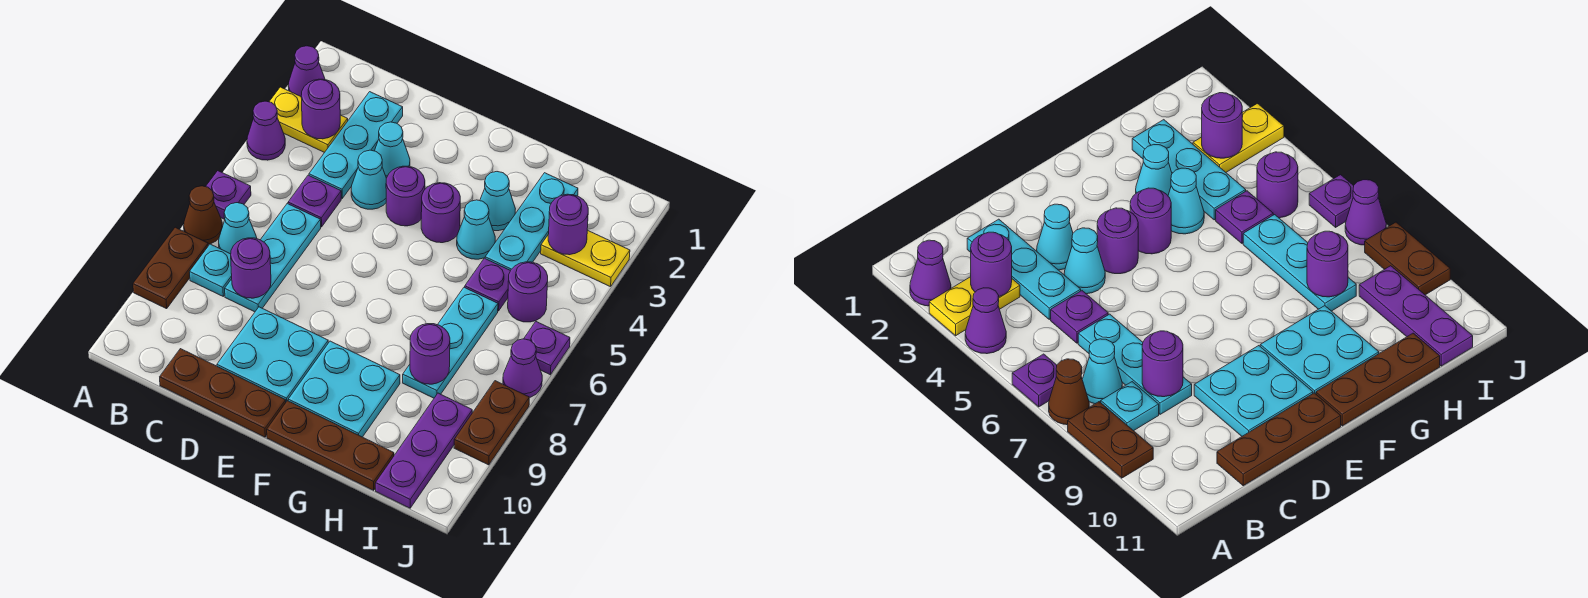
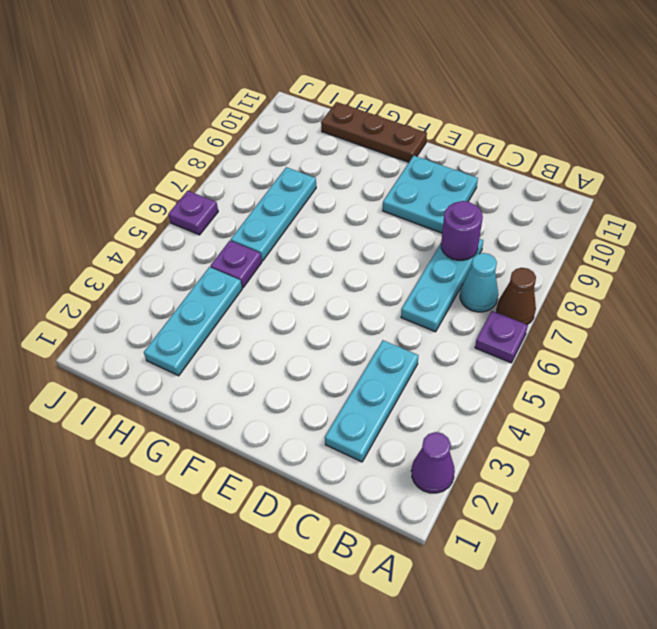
none -> yellow 1x2 plate [269,87,348,153]
none -> purple 1x1 cone [247,101,285,160]
none -> brown 1x2 plate [133,227,208,309]
none -> cyan 1x1 plate [190,244,232,296]

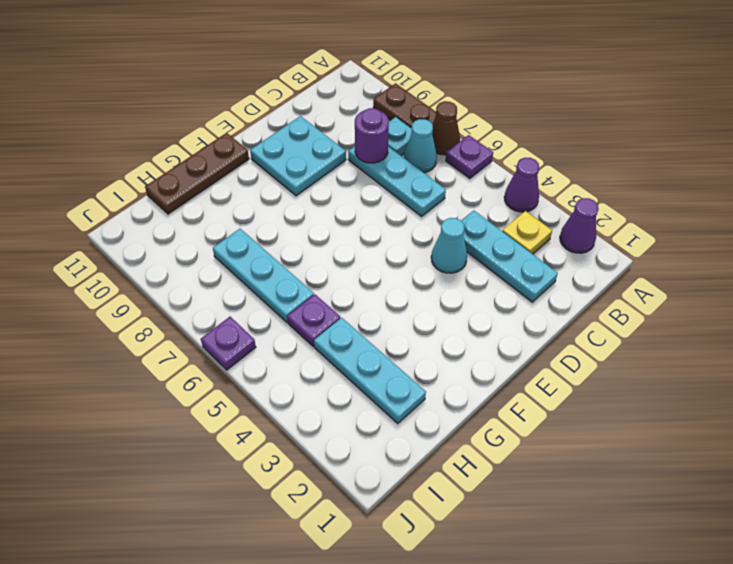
yellow 1x1 plate [502,211,552,254] -> yellow 1x2 plate [269,87,348,153]
none -> purple 1x1 plate [288,175,341,227]
none -> brown 1x3 plate [160,349,286,437]
none -> cyan 1x1 cone [375,122,410,178]
none -> purple 1x1 round brick [386,166,425,226]

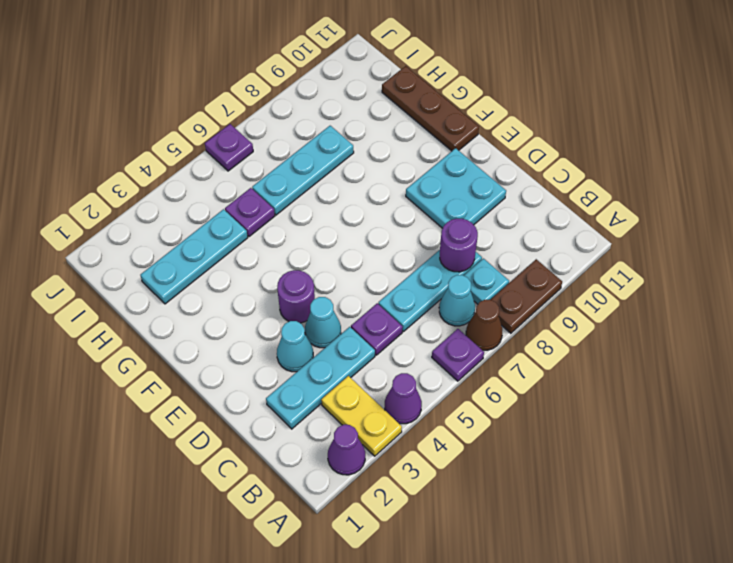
none -> brown 1x3 plate [160,349,286,437]
none -> purple 1x1 round brick [421,183,460,243]
none -> cyan 2x2 plate [288,341,400,437]
none -> cyan 1x1 cone [480,172,515,231]

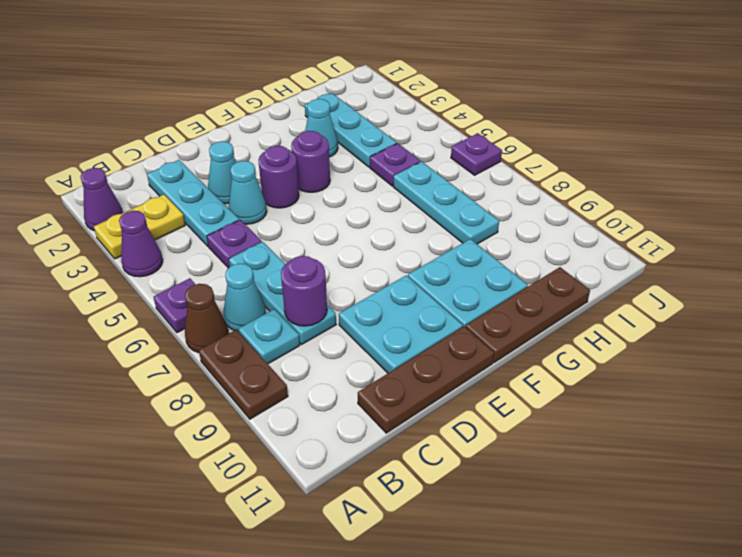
none -> cyan 1x1 cone [457,200,495,259]
none -> yellow 1x2 plate [541,230,630,287]
none -> purple 1x1 round brick [508,262,548,322]
none -> purple 1x3 plate [375,393,472,508]

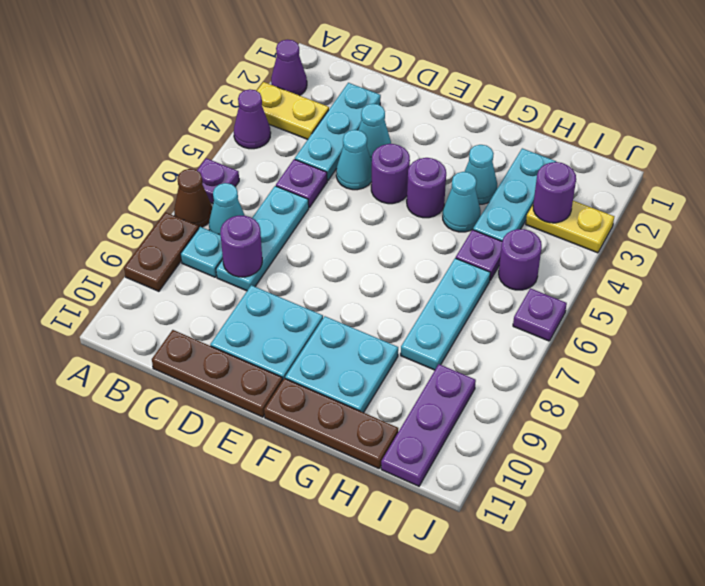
none -> purple 1x1 cone [503,339,542,398]
none -> brown 1x2 plate [454,381,529,465]
none -> purple 1x1 round brick [301,79,340,139]
none -> purple 1x1 round brick [410,324,450,384]

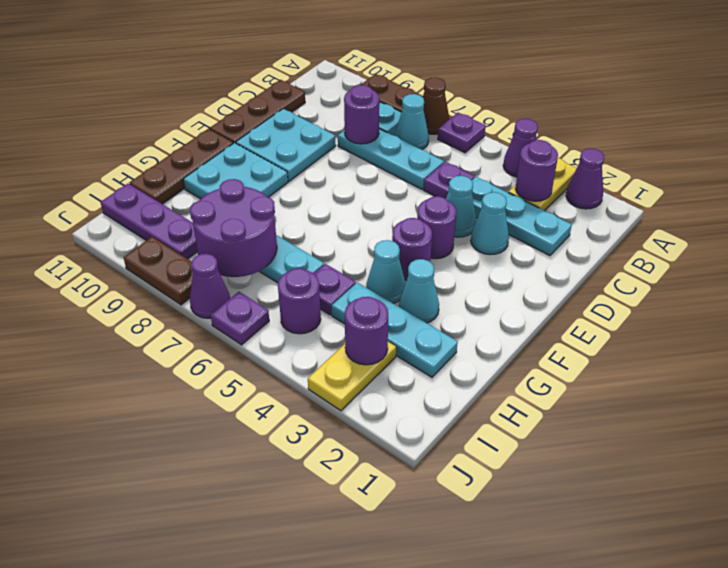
purple 2x2 round brick [190,179,277,277] -> purple 1x1 round brick [410,324,450,384]

